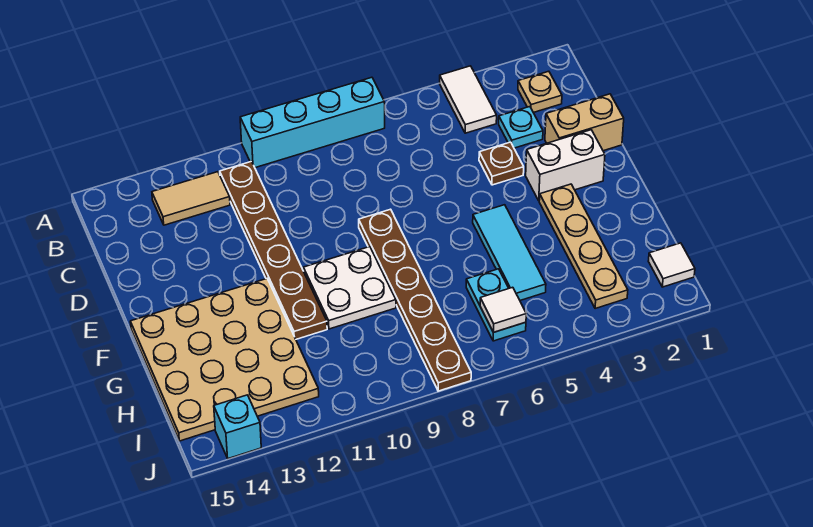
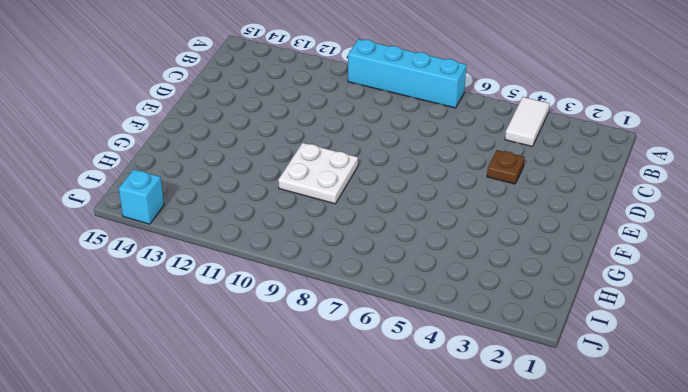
none -> tan 1x1 plate [518,71,562,113]
none -> brown 1x6 plate [220,162,327,339]
none -> tan 1x2 tile [152,172,230,225]

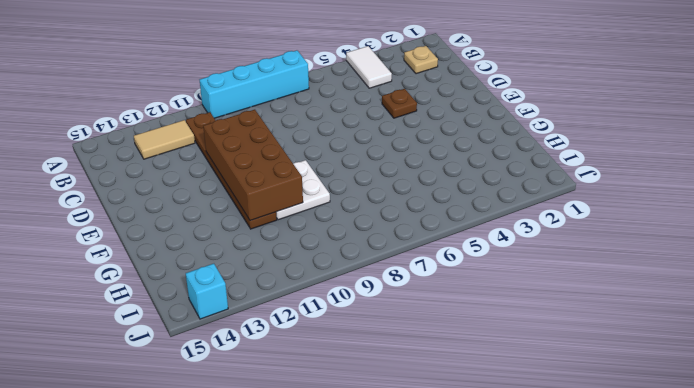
brown 2x4 brick [203,110,303,221] -> none
none -> cyan 1x1 plate [499,107,543,148]
none -> tan 1x2 brick [545,94,624,151]
none -> white 1x2 brick [526,130,605,200]

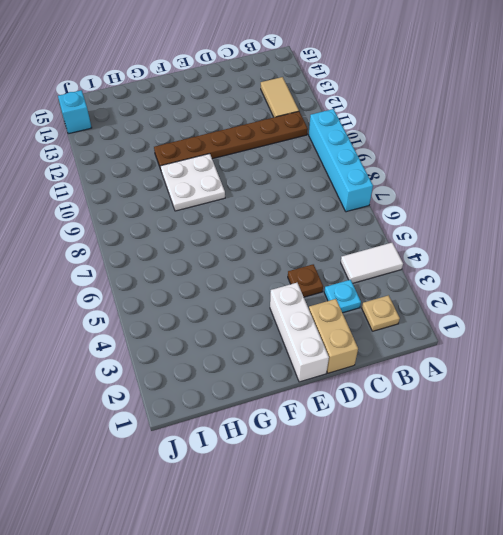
white 1x3 brick [270,283,329,382] -> white 1x2 brick [526,130,605,200]
none -> brown 1x6 plate [359,209,471,391]
none -> tan 1x4 plate [539,184,628,309]
none -> cyan 1x3 tile [473,205,546,300]

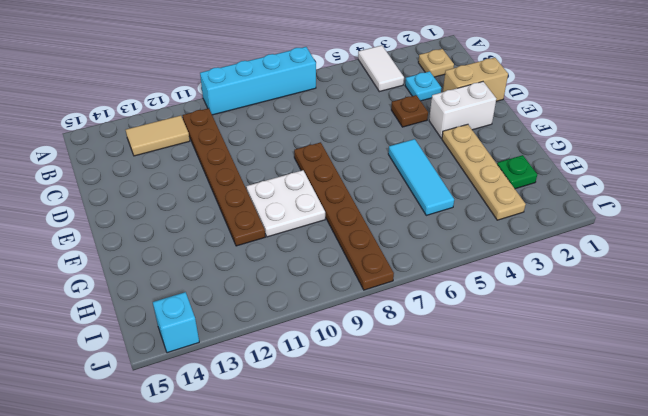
green 1x1 plate [497,155,537,189] -> none
none -> tan 4x4 plate [130,279,319,441]
none -> cyan 1x2 plate [466,269,526,341]
none -> white 1x1 tile [648,243,695,287]

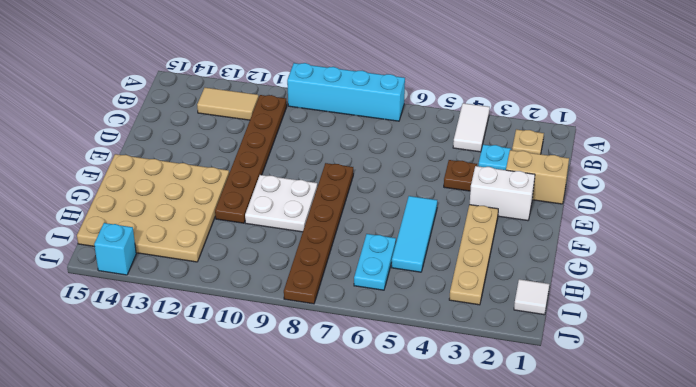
none -> white 1x1 tile [480,287,526,332]

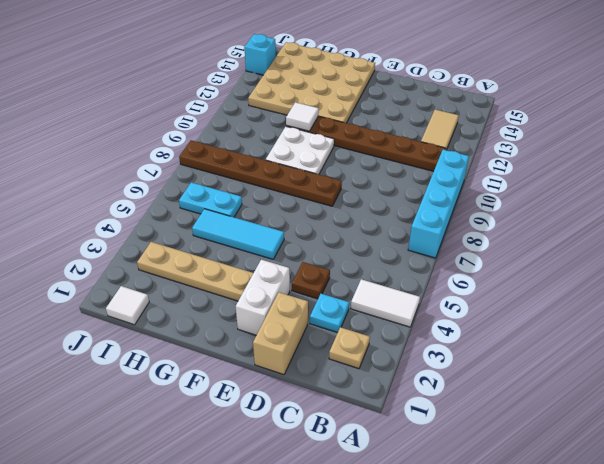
white 1x1 tile [286,102,319,131] -> white 1x1 tile moved to [480,287,526,332]

